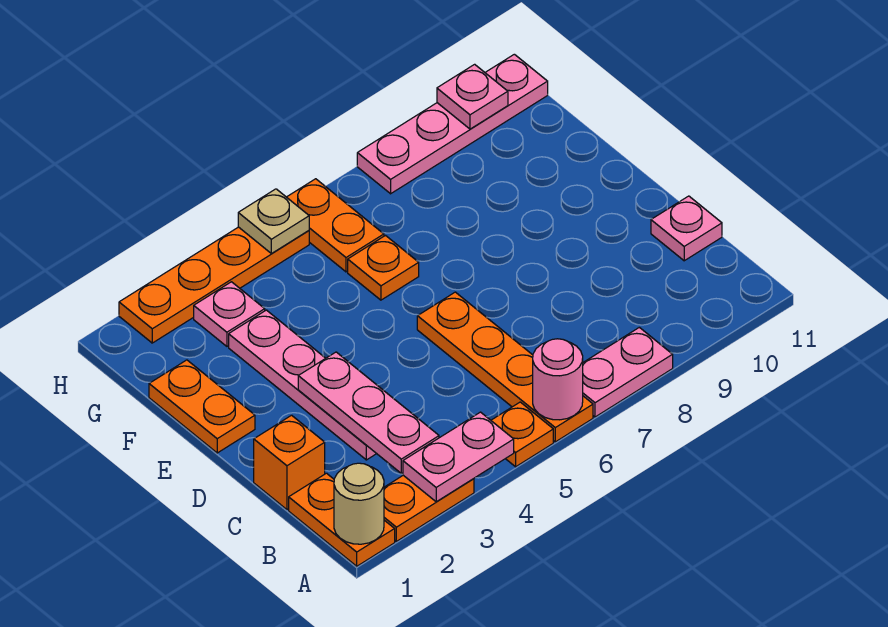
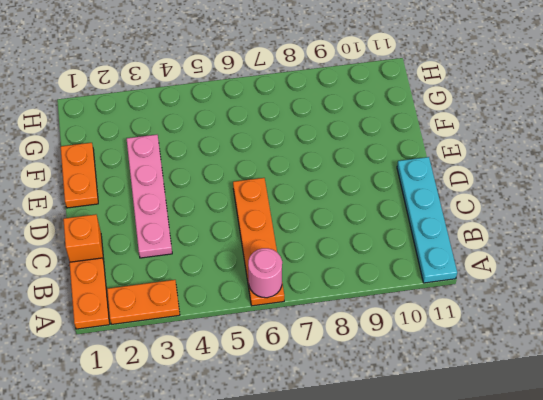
cyan 1x4 plate [397,157,457,283] -> pink 1x1 plate [651,196,722,261]
none -> orange 1x1 plate [491,402,553,467]
none -> pink 1x2 plate [583,327,673,417]
none -> orange 1x1 plate [348,236,419,300]

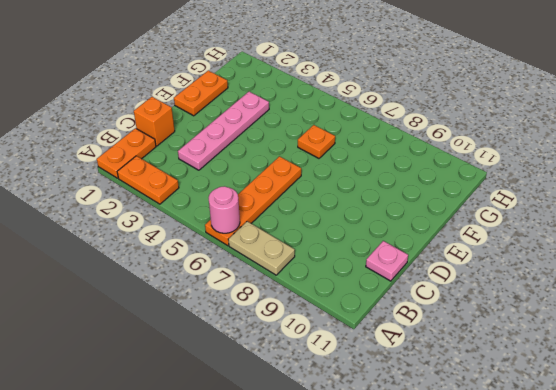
tan 1x2 plate [228,221,295,275] -> pink 1x2 plate [583,327,673,417]
none -> orange 1x1 plate [491,402,553,467]
none -> pink 1x1 plate [194,282,265,346]
none -> orange 1x2 plate [287,179,384,272]

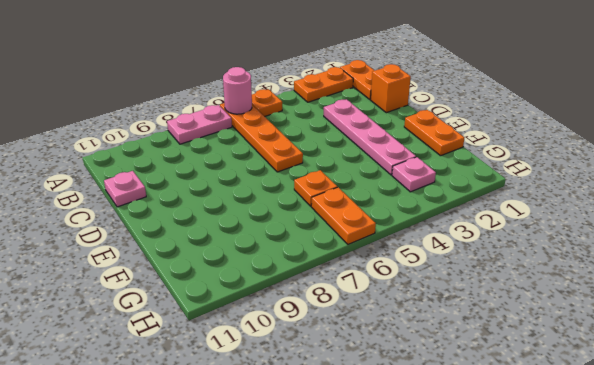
none -> orange 1x4 plate [119,227,309,343]
none -> pink 1x4 plate [357,54,548,194]
none -> tan 1x1 round brick [334,463,384,544]

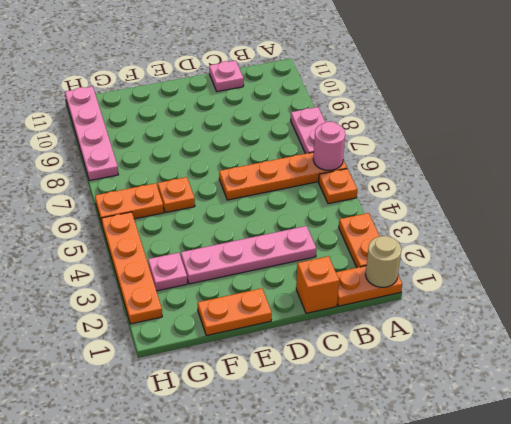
none -> pink 1x2 plate [403,412,514,502]
none -> pink 1x3 plate [298,352,439,473]
none -> tan 1x1 plate [238,189,309,254]

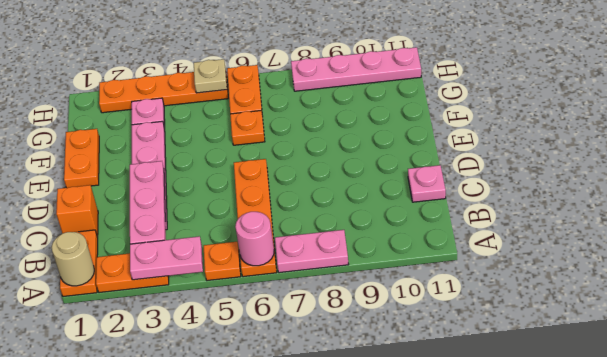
none -> pink 1x1 plate [437,64,508,129]

